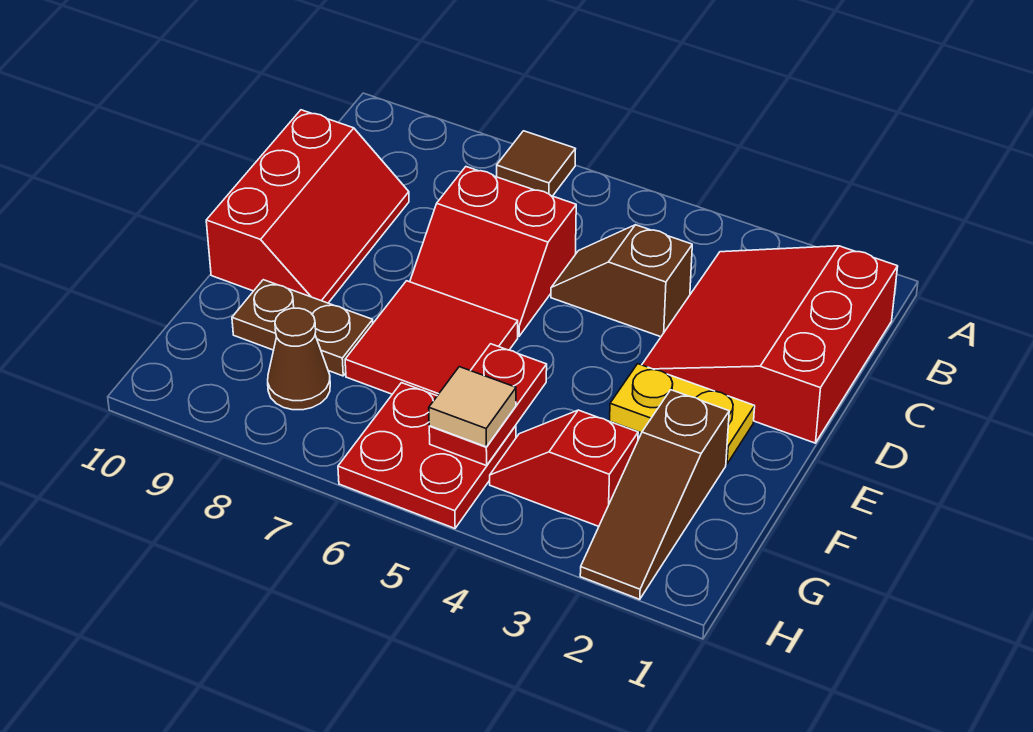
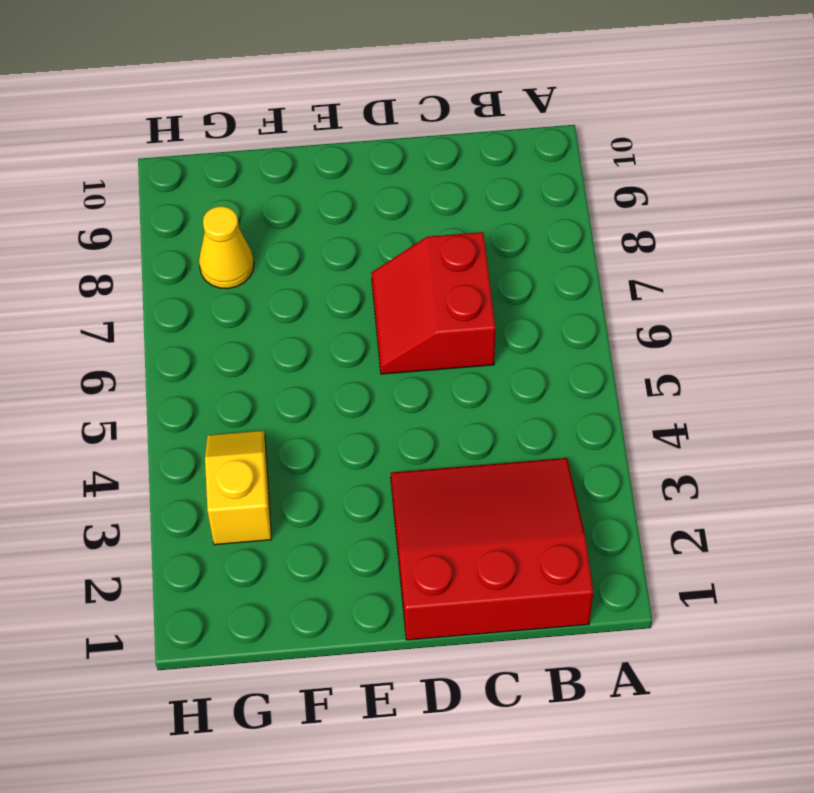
yellow 1x2 slope [205,431,272,545] -> red 1x2 slope [490,410,638,526]
yellow 1x1 cone [199,206,254,289] -> brown 1x1 cone [268,308,330,410]
none -> brown 1x1 tile [497,131,575,196]
none -> brown 1x2 slope [551,225,692,337]
none -> red 2x3 slope [206,110,409,303]

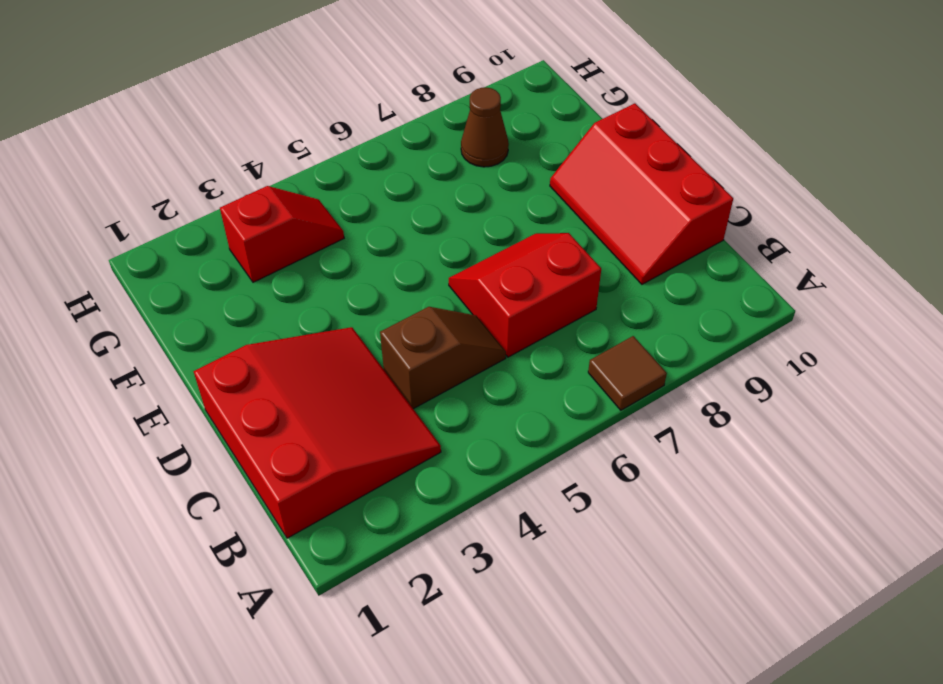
none -> yellow 1x2 plate [610,364,755,464]
none -> red 2x2 tile [345,281,518,396]
none -> brown 1x3 slope [580,390,729,599]

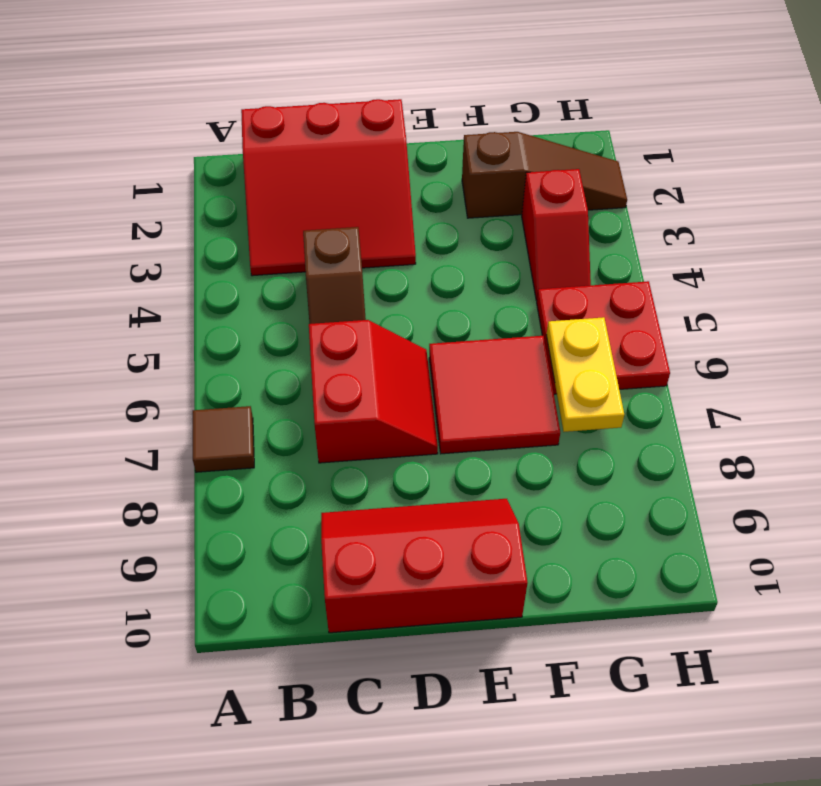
yellow 1x2 plate [546,317,624,432] -> yellow 1x2 plate moved to [610,364,755,464]
none -> brown 1x2 plate [232,280,373,376]
none -> brown 1x1 cone [268,308,330,410]
none -> red 1x2 plate [429,344,547,466]

